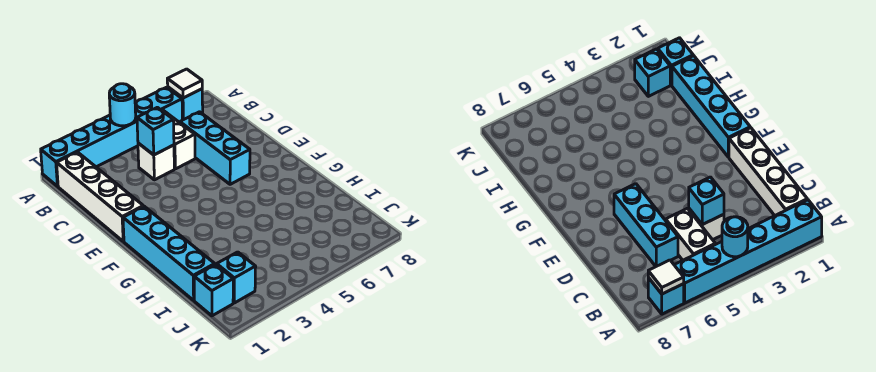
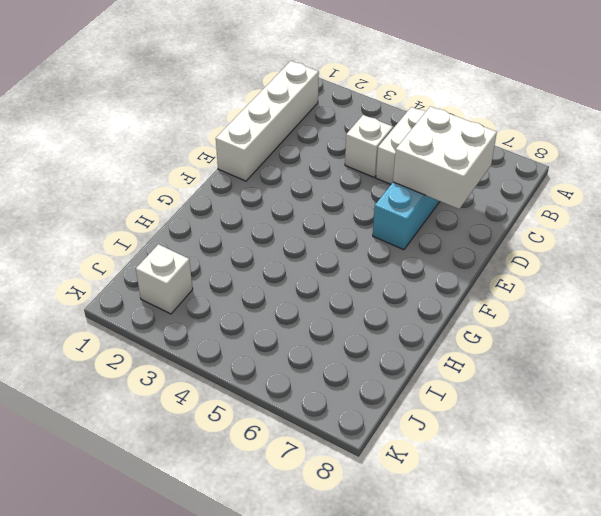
white 2x2 brick [393,106,497,209] -> none
white 1x1 brick [136,244,193,314] -> cyan 1x1 brick [217,252,256,303]
none -> cyan 1x6 brick [41,87,182,186]
none -> cyan 1x1 brick [168,87,203,120]
none -> cyan 1x4 brick [123,206,215,300]

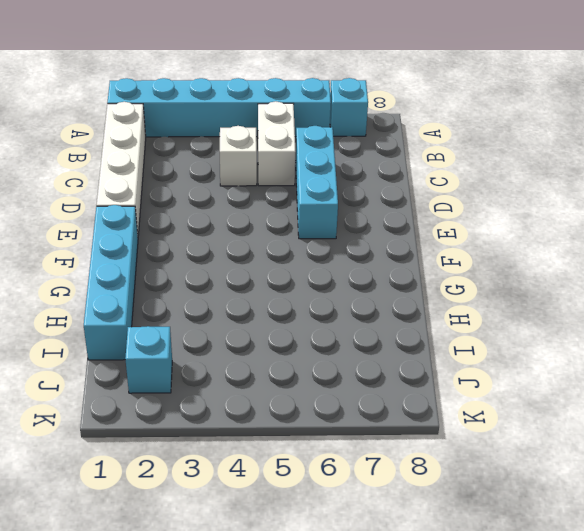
none -> cyan 1x1 brick [194,264,233,316]
none -> cyan 1x1 round brick [109,84,136,126]
none -> white 1x1 tile [167,69,202,98]

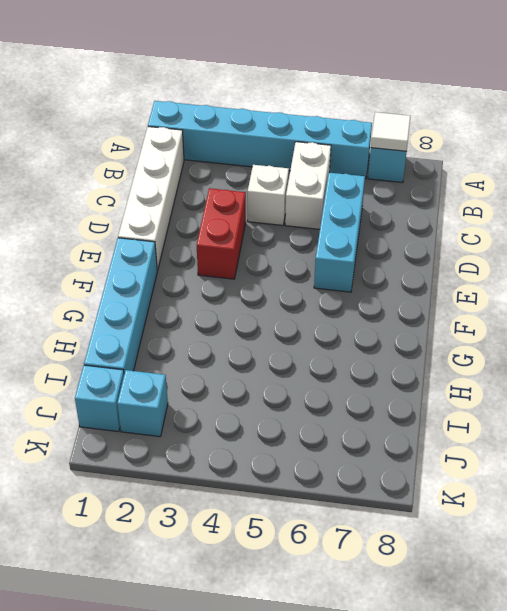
red 1x2 brick [197,188,246,279] -> none
none -> cyan 1x1 round brick [109,84,136,126]
none -> cyan 1x1 brick [137,107,174,155]

